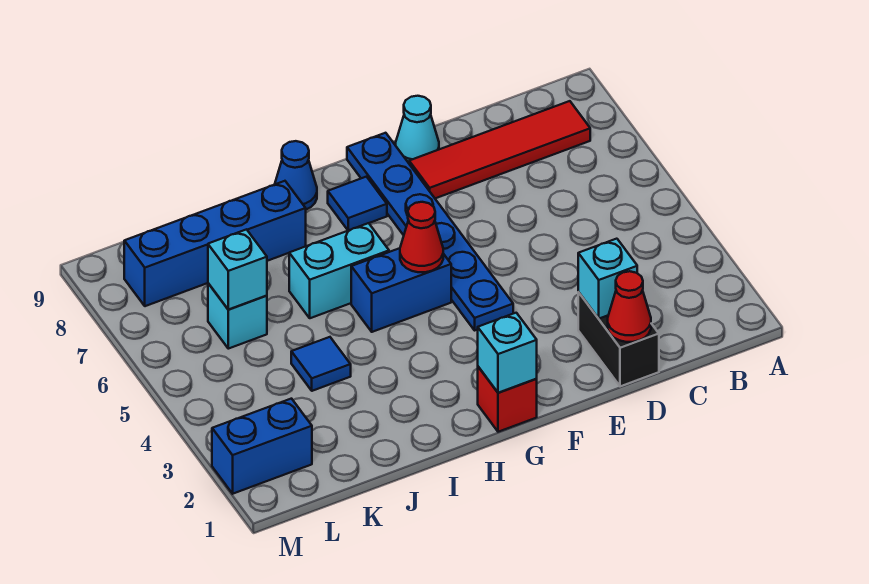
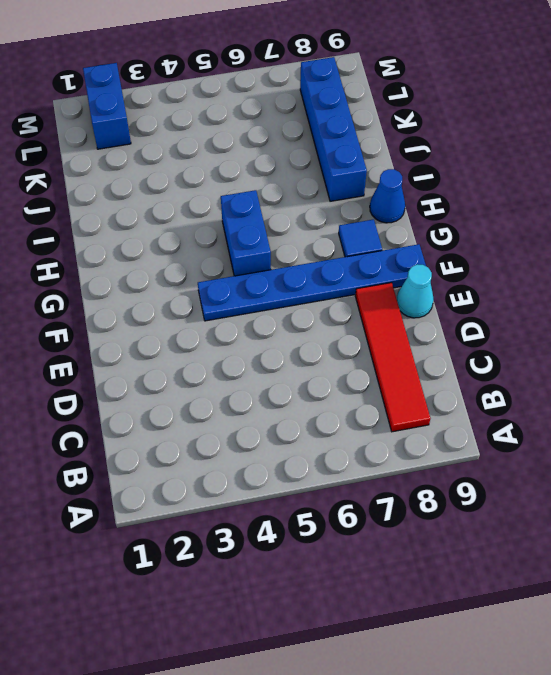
none -> black 1x2 brick [578,292,659,386]
none -> red 1x1 brick [478,367,537,432]
none -> cyan 1x2 brick [289,223,389,318]

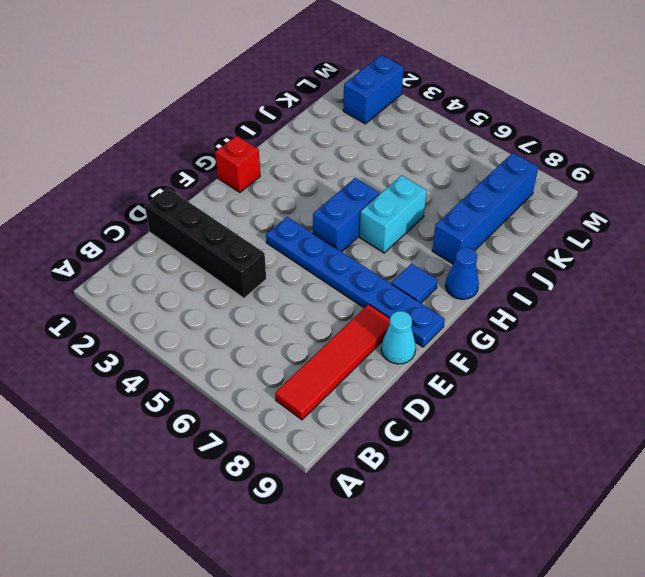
black 1x4 brick [145,188,266,298] -> black 1x2 brick [578,292,659,386]
none -> blue 1x1 tile [291,337,351,391]
none -> cyan 1x1 brick [208,283,267,349]
none -> red 1x1 cone [608,271,651,342]

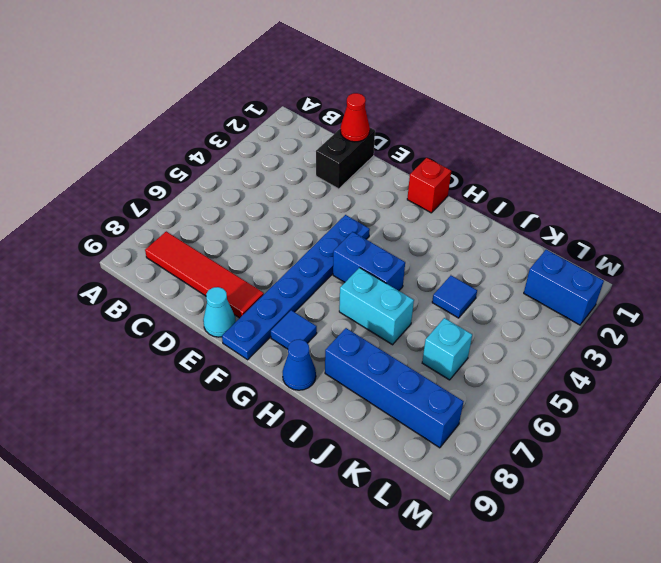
none -> cyan 1x1 brick [578,239,637,319]
none -> cyan 1x1 brick [478,313,537,393]
none -> red 1x1 cone [400,202,443,272]

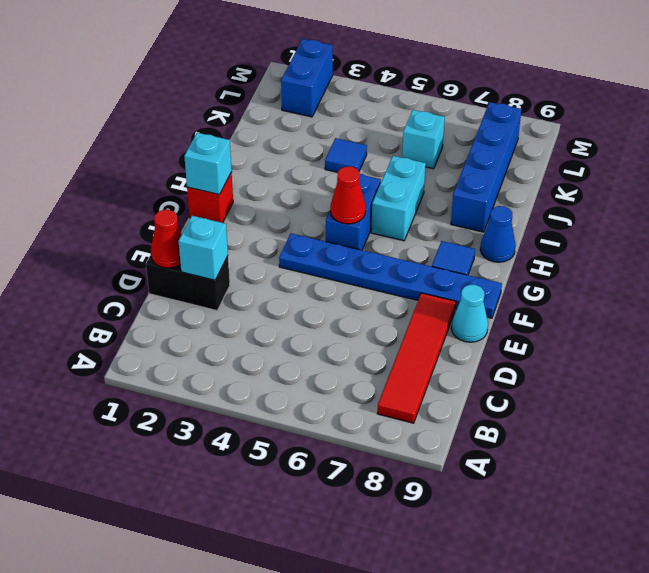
none -> cyan 1x1 brick [208,229,267,310]

